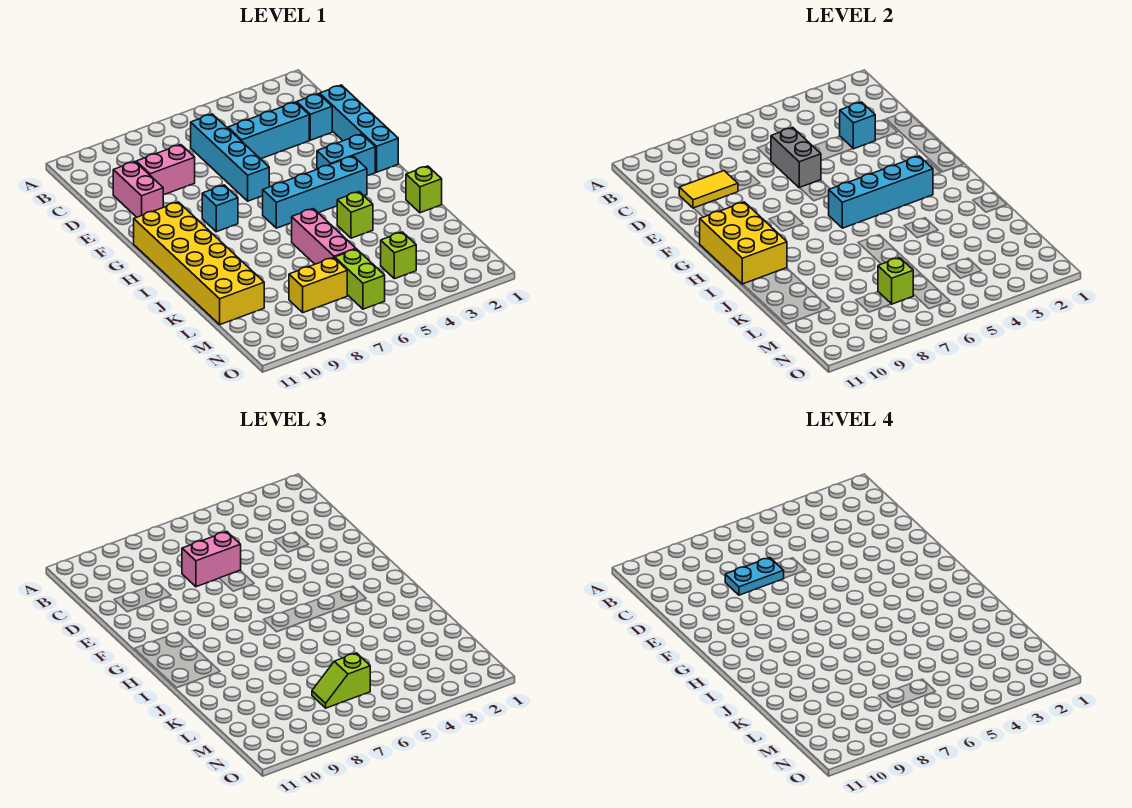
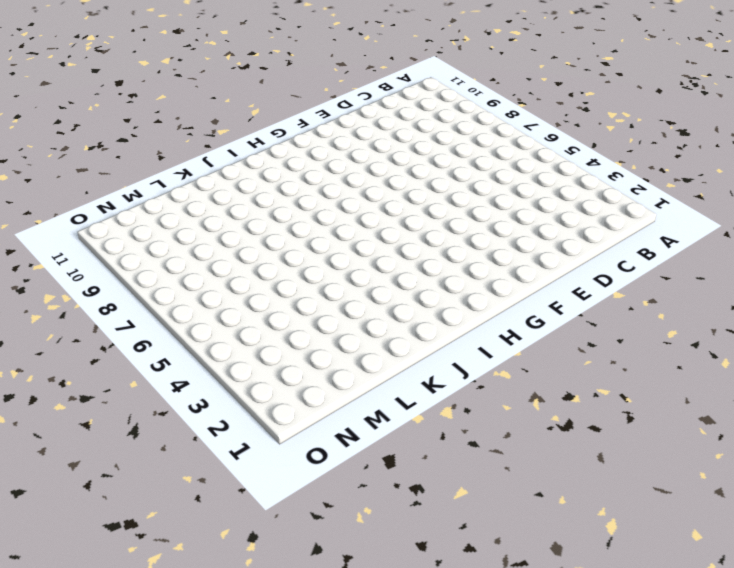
none -> cyan 1x4 brick [191,114,269,201]
none -> cyan 1x4 brick [320,85,398,172]
none -> cyan 1x1 brick [297,94,332,140]

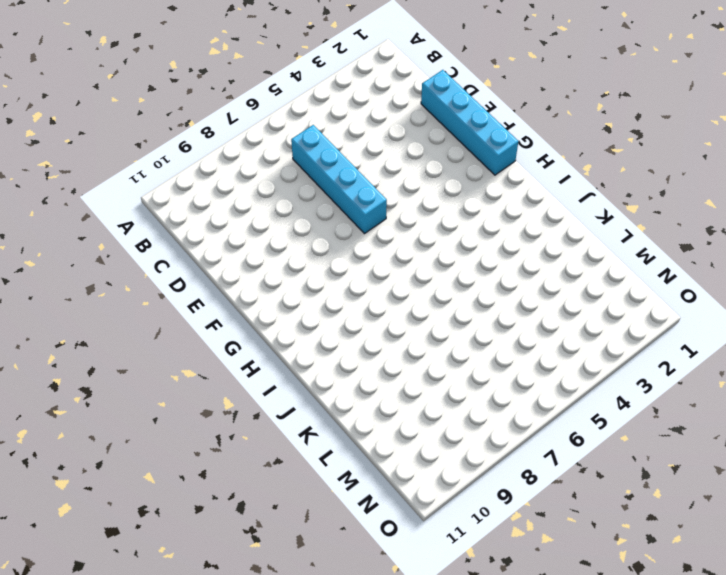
none -> cyan 1x1 brick [297,94,332,140]
none -> cyan 1x3 brick [228,102,309,159]
none -> pink 1x2 brick [136,145,195,195]

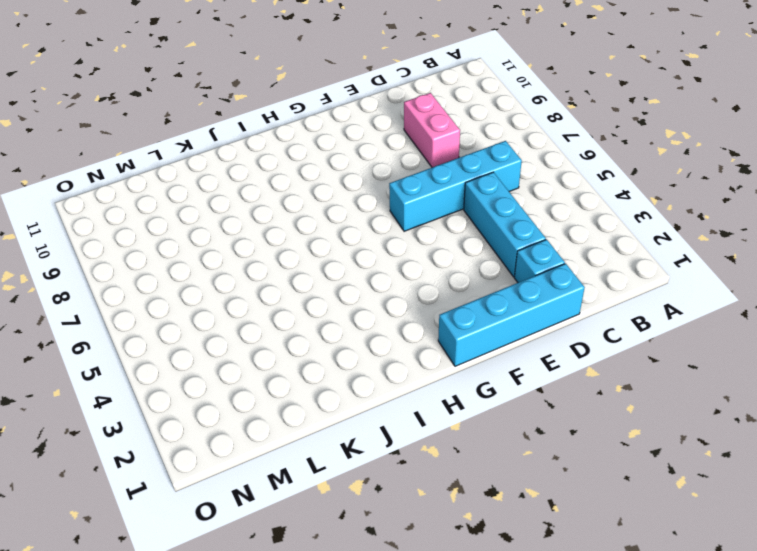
none -> pink 1x2 brick [113,162,163,217]
none -> cyan 1x2 brick [317,134,375,176]
none -> cyan 1x1 brick [202,185,238,232]

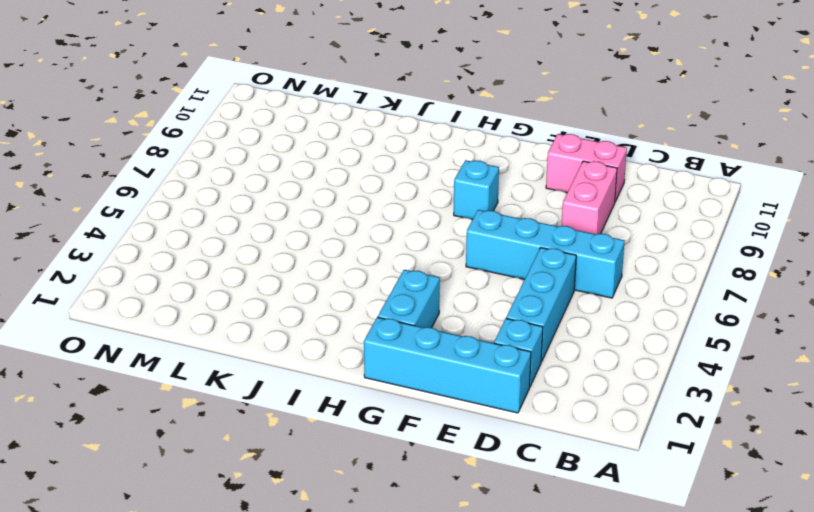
none -> yellow 2x6 brick [134,202,264,325]
none -> cyan 1x4 brick [263,156,367,228]
none -> lime 1x1 brick [406,166,442,213]

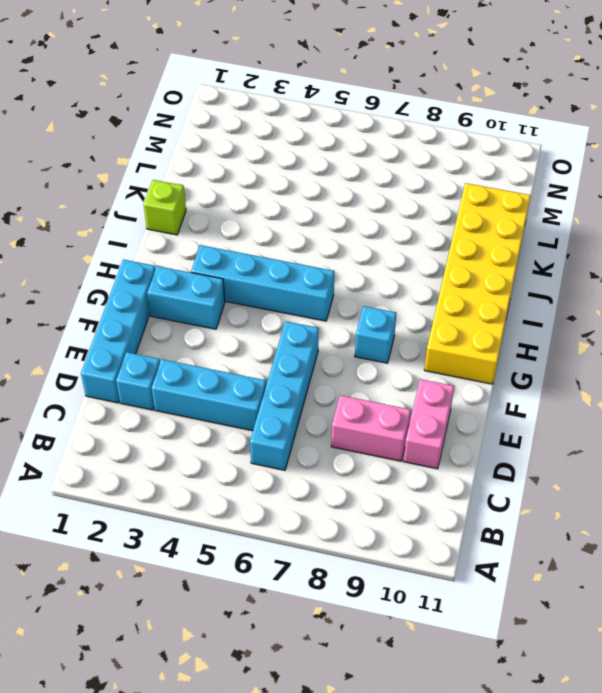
none -> lime 1x1 brick [337,192,373,238]
none -> pink 1x3 brick [292,209,356,264]
none -> lime 1x1 brick [381,232,416,279]

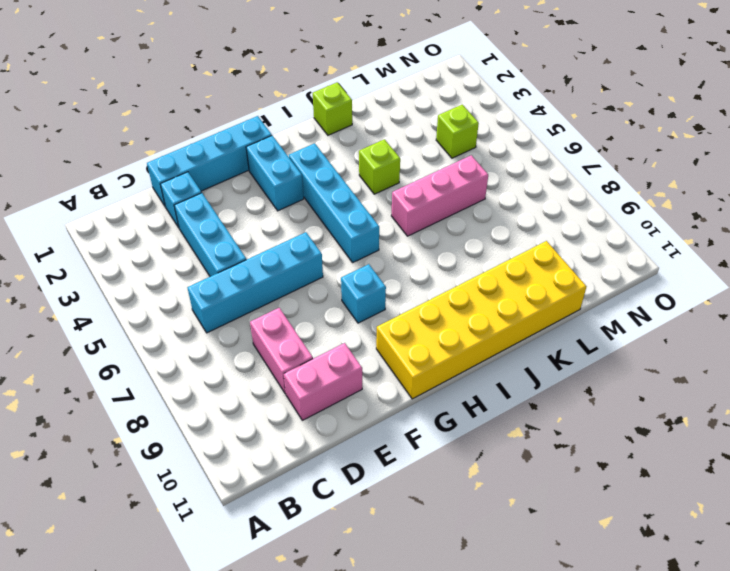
none -> lime 1x2 brick [335,249,385,309]
none -> yellow 1x2 brick [289,258,347,313]
none -> cyan 1x1 brick [840,102,875,149]

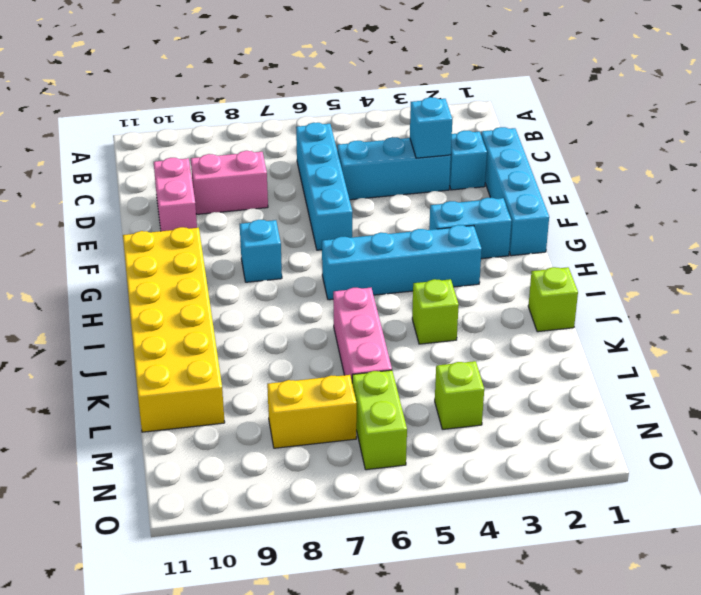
none -> grey 1x2 brick [771,128,821,188]
none -> yellow 1x2 tile [679,171,738,208]
none -> yellow 2x3 brick [700,202,787,284]

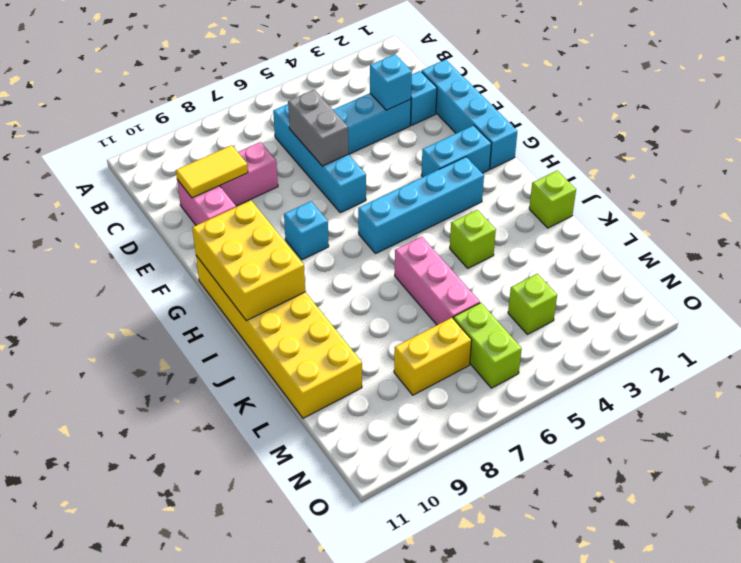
none -> cyan 1x4 brick [828,156,933,228]
none -> lime 1x1 brick [878,258,913,304]
none -> pink 1x2 brick [182,532,241,587]

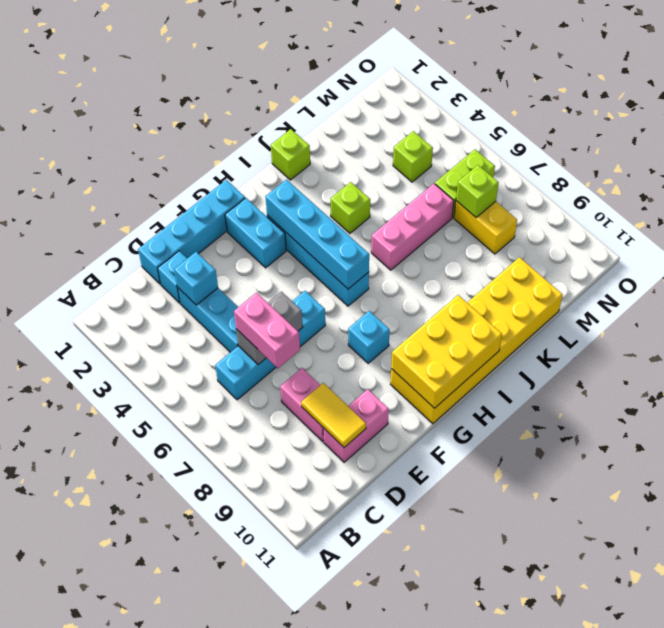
none -> lime 1x2 slope [312,653,370,708]
none -> cyan 1x2 plate [725,558,784,595]

